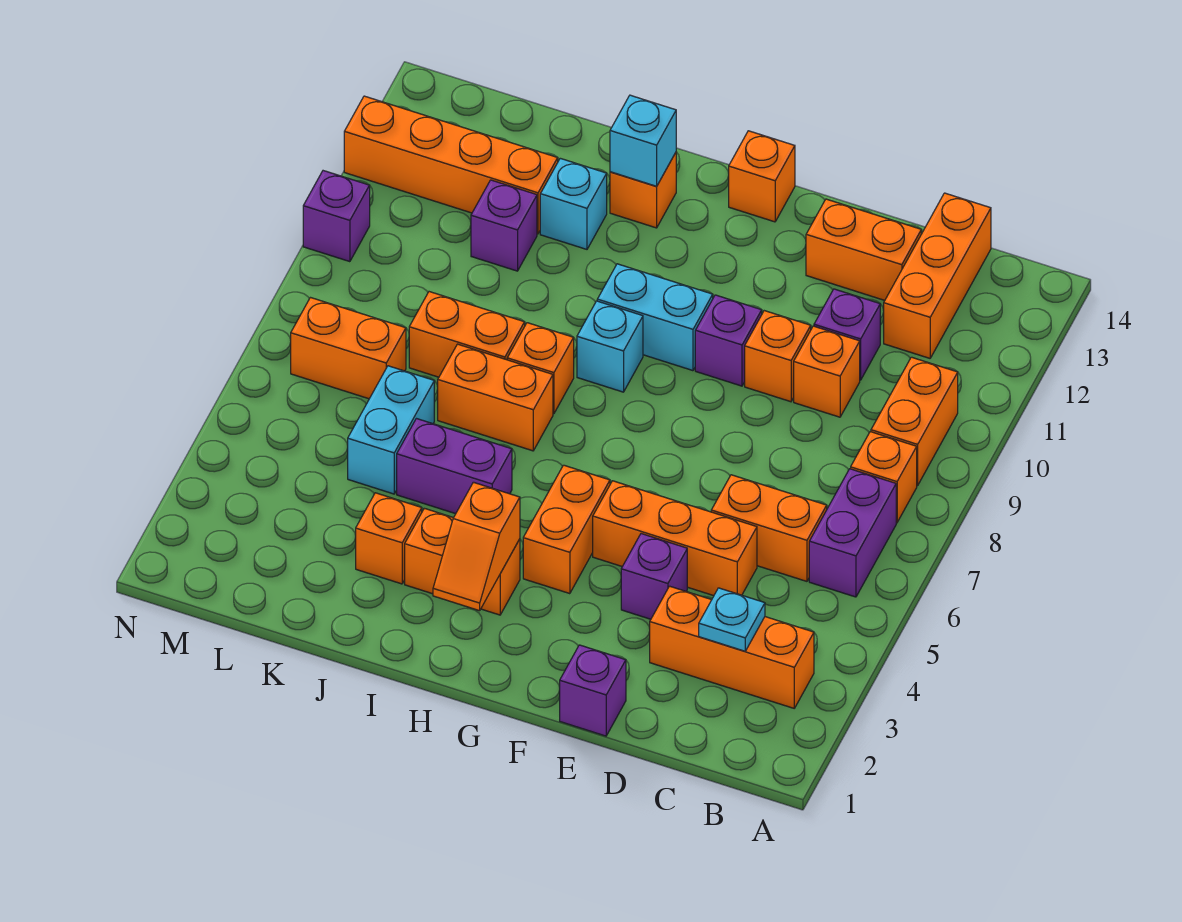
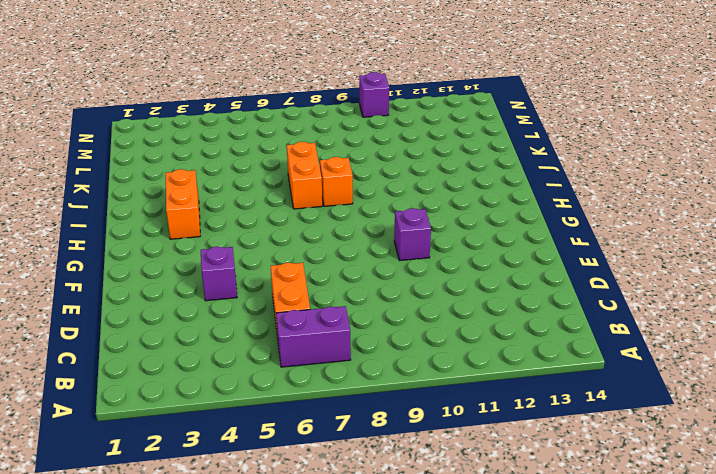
none -> orange 1x3 brick [650,586,814,708]
none -> orange 1x1 brick [851,432,917,523]
none -> orange 1x2 brick [871,357,958,486]
none -> orange 1x3 brick [884,193,991,358]

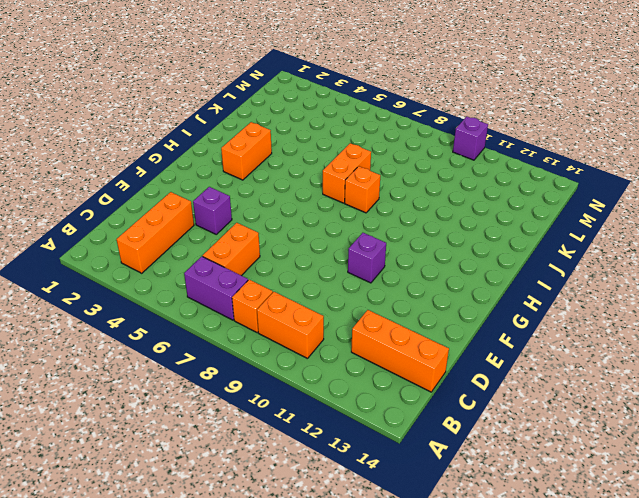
none -> orange 1x3 brick [593,481,757,596]
none -> orange 1x1 brick [794,326,860,417]
none -> purple 1x1 brick [814,289,880,380]
none -> orange 1x2 brick [806,199,921,300]

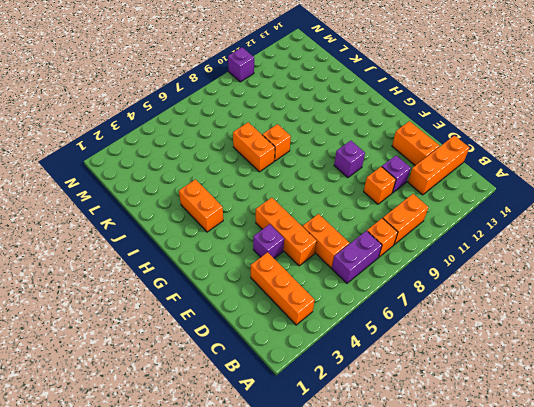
none -> purple 1x1 brick [560,645,626,736]
none -> orange 1x1 brick [745,311,811,402]
none -> orange 1x2 brick [523,465,610,594]
none -> cyan 1x2 brick [597,264,713,371]

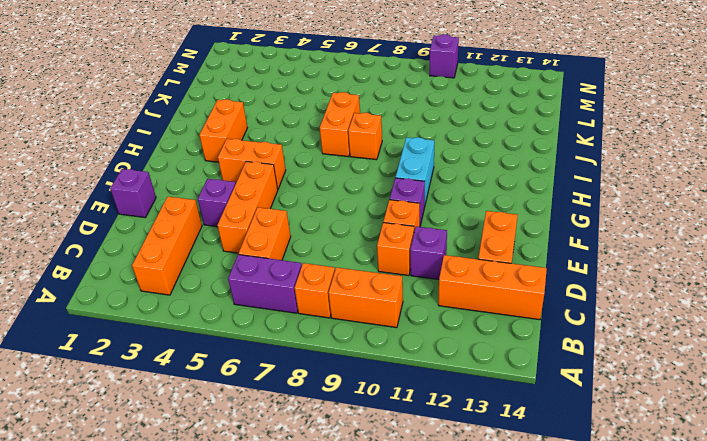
none -> orange 1x1 brick [729,131,795,222]
none -> cyan 1x1 brick [577,301,643,392]
none -> purple 1x2 brick [397,419,512,514]
none -> orange 1x1 brick [610,153,676,228]

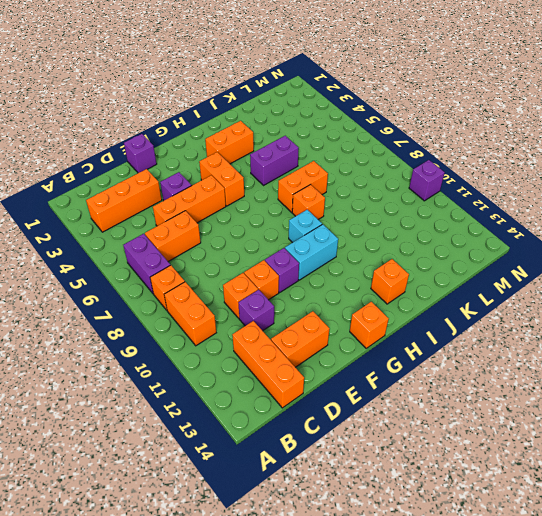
none -> orange 1x1 brick [356,493,422,584]
none -> orange 1x2 brick [409,292,525,377]
none -> cyan 1x1 brick [540,158,607,249]
none -> cyan 1x2 brick [348,366,434,494]

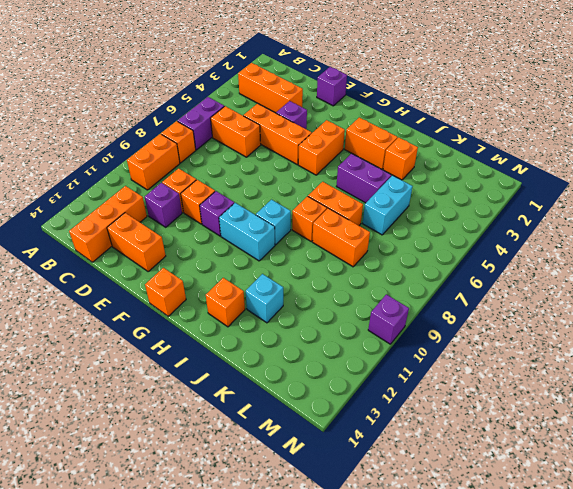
none -> purple 1x1 brick [471,180,537,271]
none -> orange 1x4 brick [344,96,558,234]
none -> orange 1x2 brick [291,298,406,399]
none -> cyan 1x1 plate [699,588,765,651]

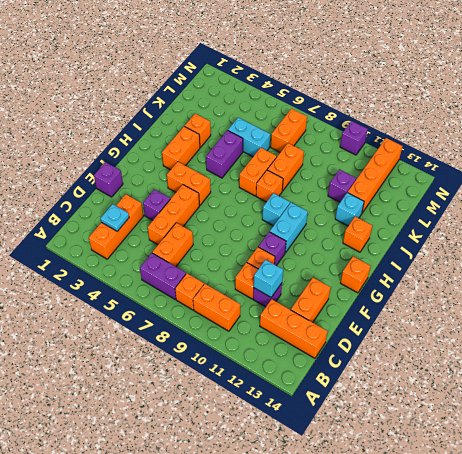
cyan 1x1 brick [254,260,283,297] -> cyan 1x1 brick moved to [610,95,676,186]
none -> orange 1x2 slope [433,482,520,611]

